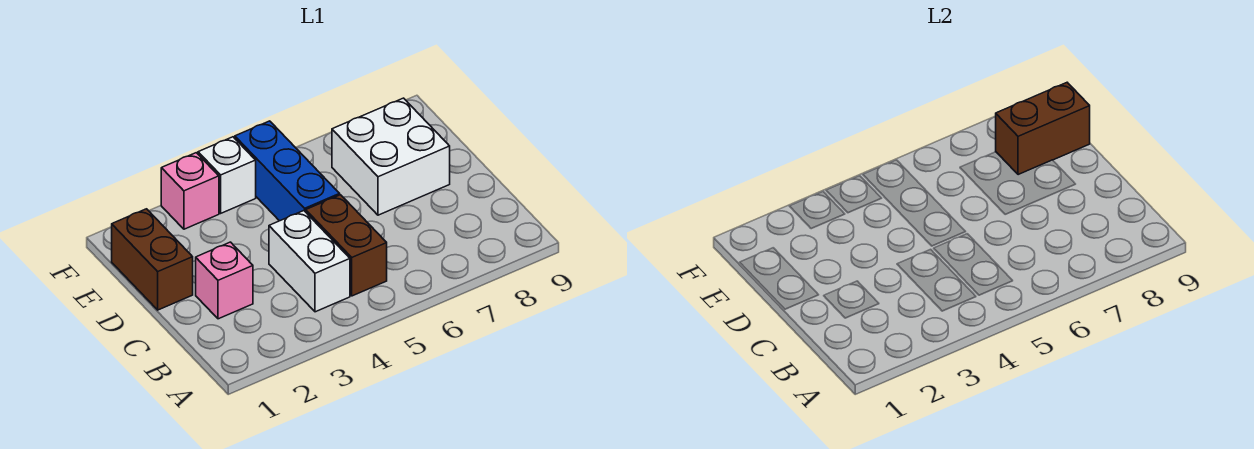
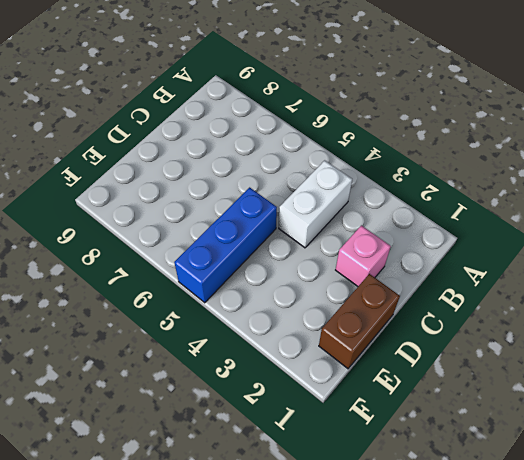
none -> brown 1x2 brick [306,195,387,296]
none -> white 2x2 brick [332,98,450,215]

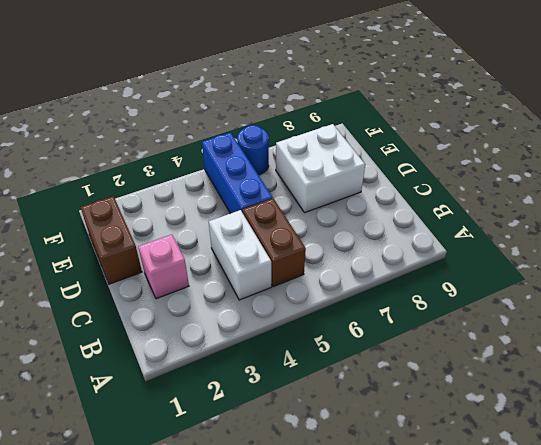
blue 1x1 round brick [237,125,269,175] -> none
none -> pink 1x1 brick [161,153,219,229]
none -> white 1x1 brick [198,137,256,213]

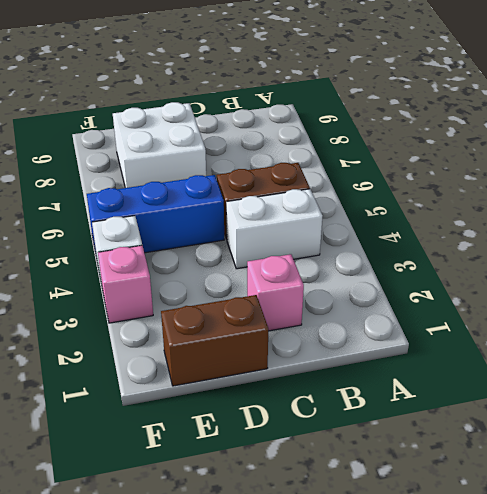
none -> brown 1x2 brick [996,83,1090,175]

